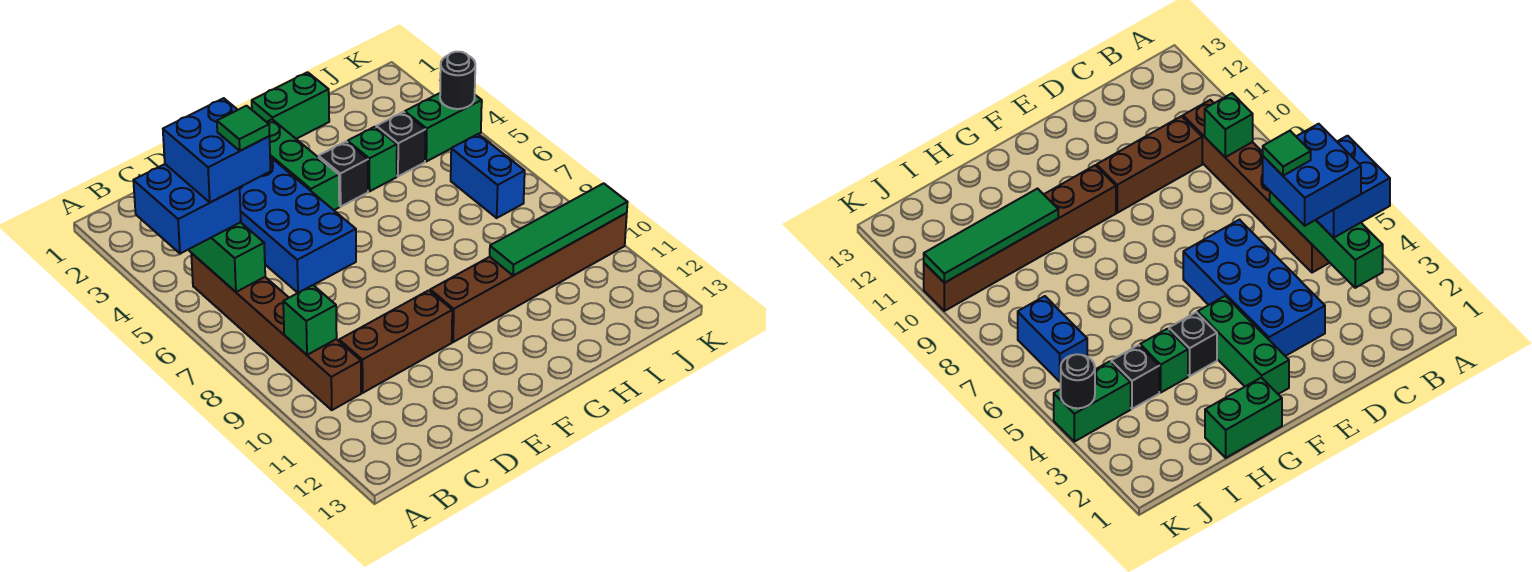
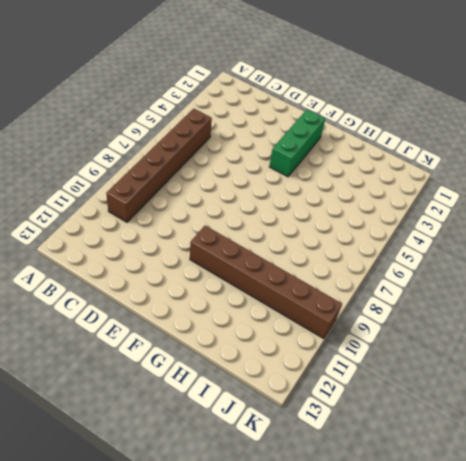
none -> brown 1x3 brick [339,290,452,393]
none -> blue 2x4 brick [240,157,356,293]
none -> green 1x2 brick [252,72,329,139]

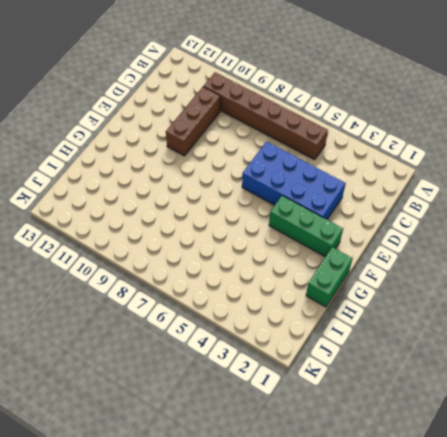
none -> brown 1x6 brick [430,213,627,342]
none -> black 1x1 brick [319,142,368,206]
none -> green 1x1 brick [348,127,397,191]

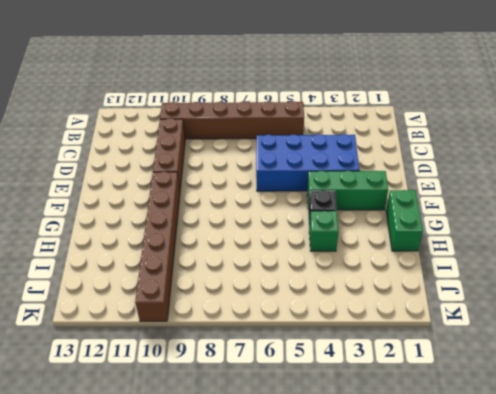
none -> black 1x1 brick [376,112,425,176]
none -> green 1x2 brick [405,93,482,161]
none -> blue 1x2 brick [451,134,525,218]

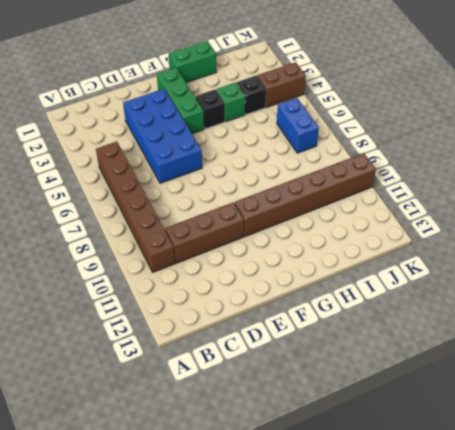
brown 1x2 brick [257,62,306,108] -> green 1x2 brick [405,93,482,161]
none -> green 1x4 brick [188,222,265,292]
none -> green 1x1 brick [283,285,337,355]
none -> green 1x4 tile [490,183,628,276]

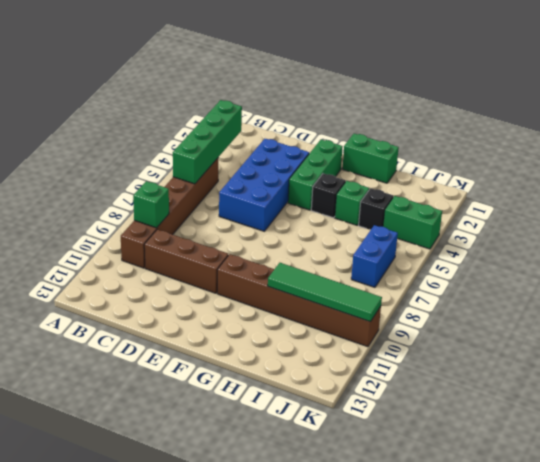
none -> black 1x1 round brick [440,52,475,109]
none -> blue 2x2 brick [133,164,241,254]
none -> blue 2x2 brick [163,98,271,202]

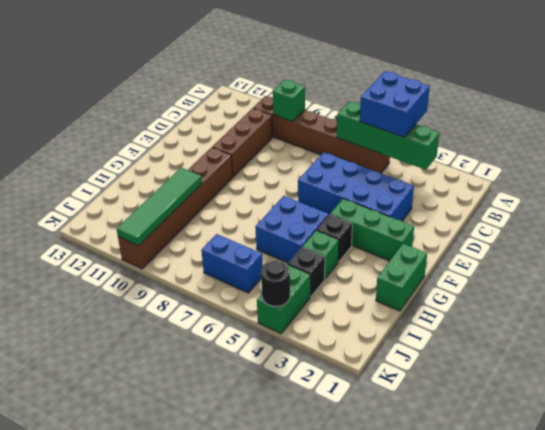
blue 2x2 brick [255,196,329,263] -> blue 2x2 brick moved to [163,98,271,202]
none -> green 1x1 tile [217,106,269,151]

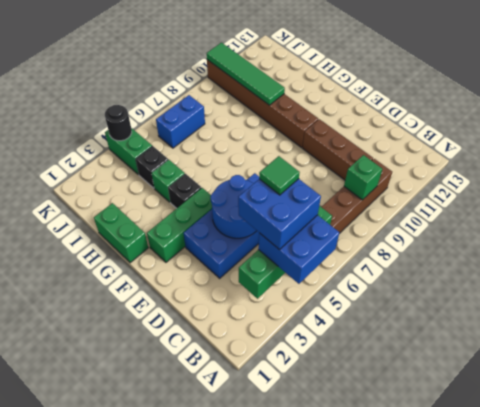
blue 2x2 round brick [211,175,257,238] -> none

